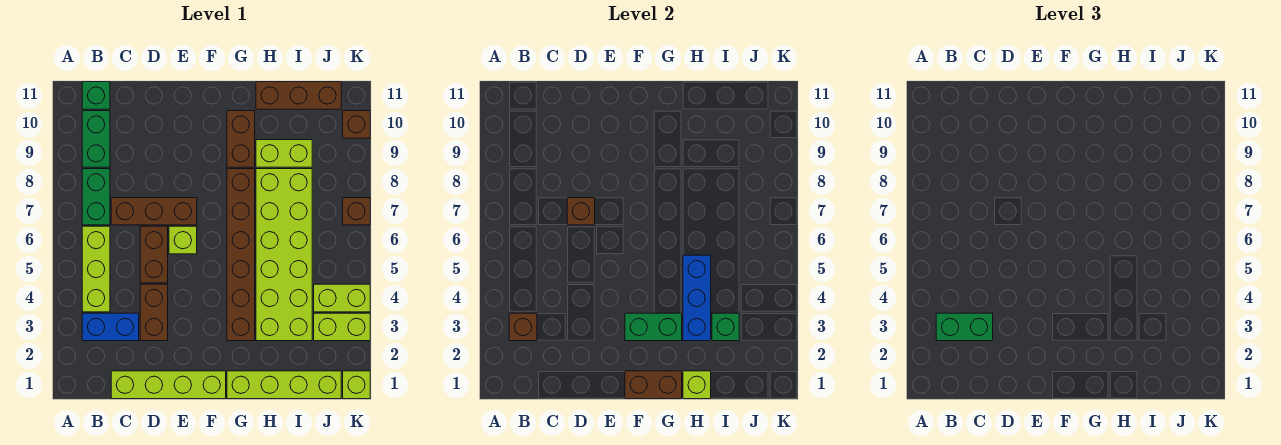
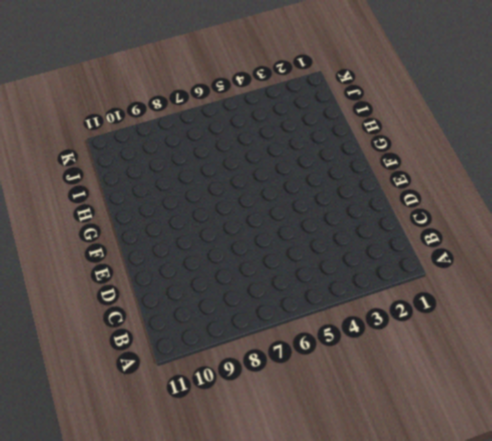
none -> blue 1x2 brick [82,313,139,341]
none -> lime 1x3 brick [82,226,110,312]
none -> green 1x2 brick [82,169,110,225]

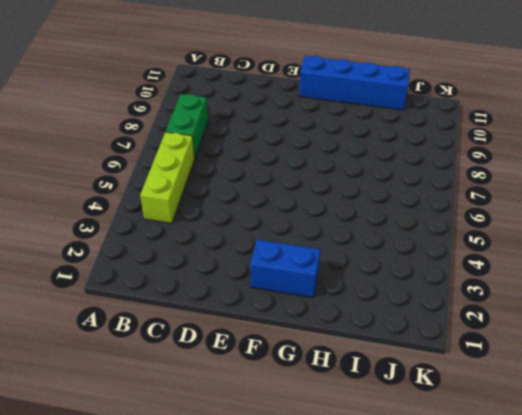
blue 1x2 brick [250,240,320,298] -> blue 1x2 brick moved to [82,313,139,341]
blue 1x4 brick [299,56,410,110] -> brown 1x3 brick [256,82,341,109]
none -> green 1x2 brick [82,111,110,167]
none -> green 1x1 brick [82,82,110,109]
none -> lime 1x4 brick [111,371,226,399]

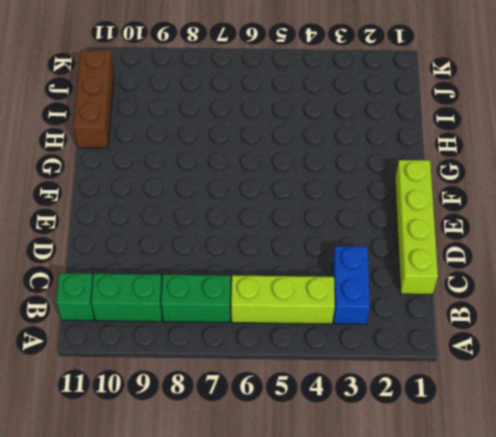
none -> brown 1x3 brick [111,198,197,225]
none -> brown 1x2 brick [140,284,168,341]
none -> brown 1x2 brick [140,226,168,283]

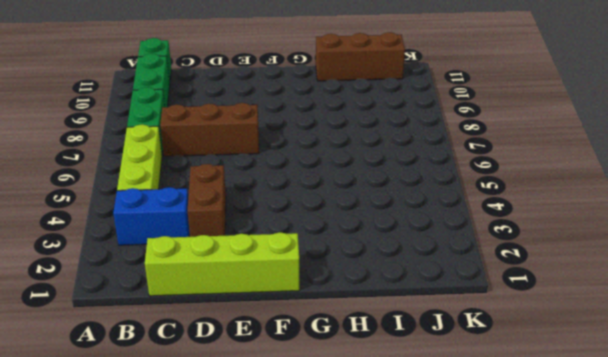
none -> brown 1x2 brick [140,226,168,283]
none -> lime 1x1 brick [169,226,197,254]
none -> lime 1x4 brick [227,371,341,399]

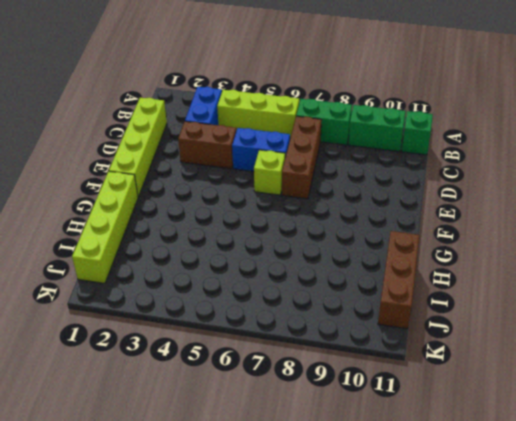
blue 1x2 brick [232,128,290,172] -> brown 1x2 brick [140,226,168,283]
none -> brown 1x6 brick [227,169,255,341]
none -> brown 1x2 brick [227,111,255,167]
none -> lime 2x6 brick [256,169,312,341]

